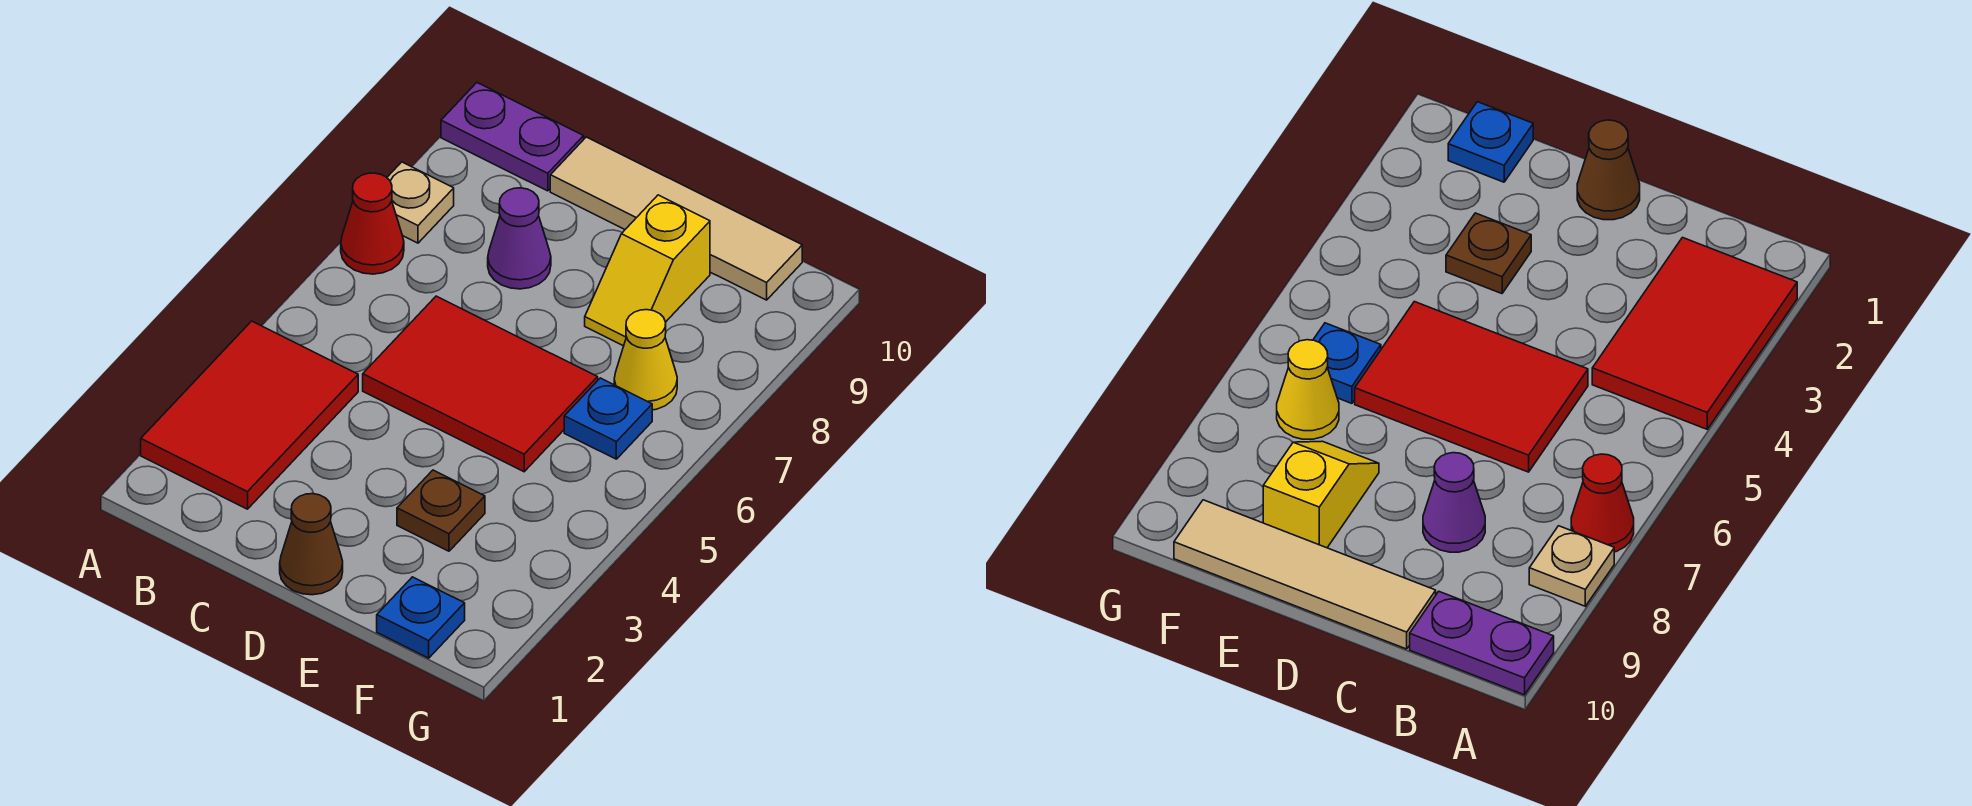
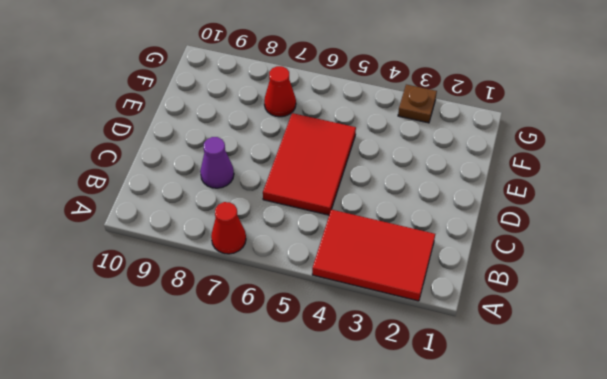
red 1x1 cone [264,66,296,117] -> yellow 1x1 cone [614,310,677,410]
brown 1x1 plate [398,85,437,123] -> brown 1x1 plate moved to [397,470,485,551]
none -> tan 1x1 plate [387,162,454,243]
none -> purple 1x2 plate [441,83,584,191]
none -> tan 1x4 tile [550,137,802,300]

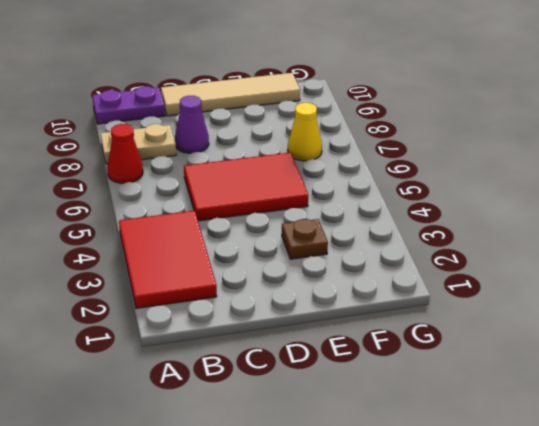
tan 1x2 plate [101,124,176,164] -> tan 1x1 plate [387,162,454,243]
none -> brown 1x1 cone [280,494,343,595]
none -> yellow 1x2 slope [585,195,710,346]
none -> blue 1x1 plate [377,577,465,658]

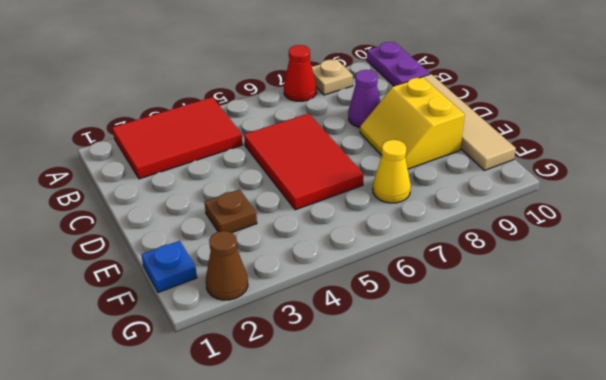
yellow 2x2 slope [360,77,465,169] -> yellow 1x2 slope [585,195,710,346]
brown 1x1 cone [206,231,248,300] -> brown 1x1 cone moved to [280,494,343,595]
none -> blue 1x1 plate [564,378,652,459]

